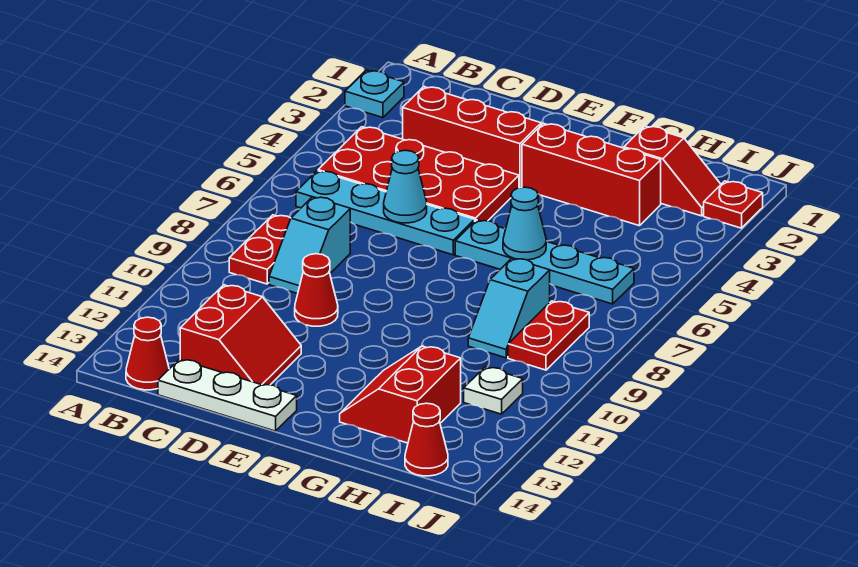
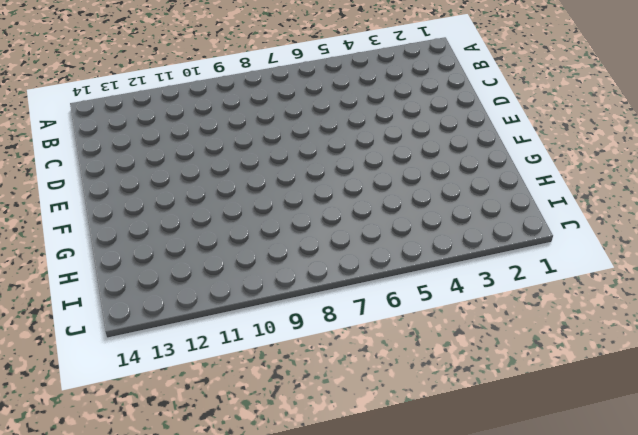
none -> cyan 1x1 plate [345,70,404,118]
none -> red 2x4 plate [318,127,519,221]
none -> cyan 1x4 plate [296,171,475,255]

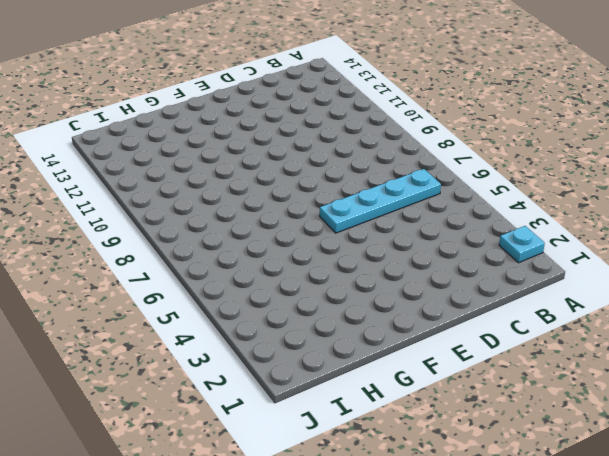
none -> red 2x4 plate [318,127,519,221]
none -> red 1x2 plate [229,215,291,284]
none -> red 1x1 cone [126,317,169,390]

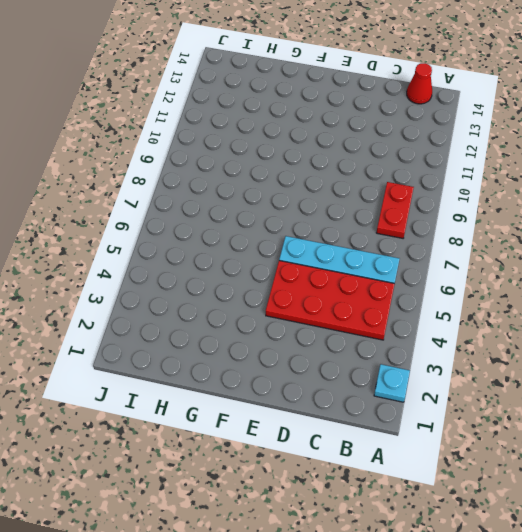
none -> red 1x3 brick [403,87,541,188]
none -> cyan 1x2 slope [269,197,350,294]
none -> red 2x2 slope [180,285,301,385]

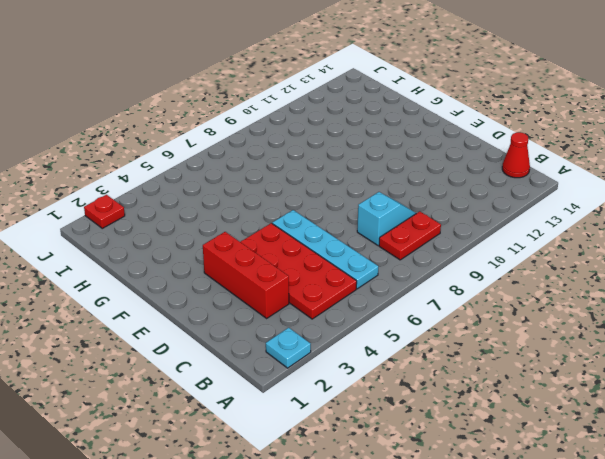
none -> red 2x2 slope [180,285,301,385]
none -> white 1x3 plate [158,359,297,431]
none -> red 1x1 cone [295,254,338,326]

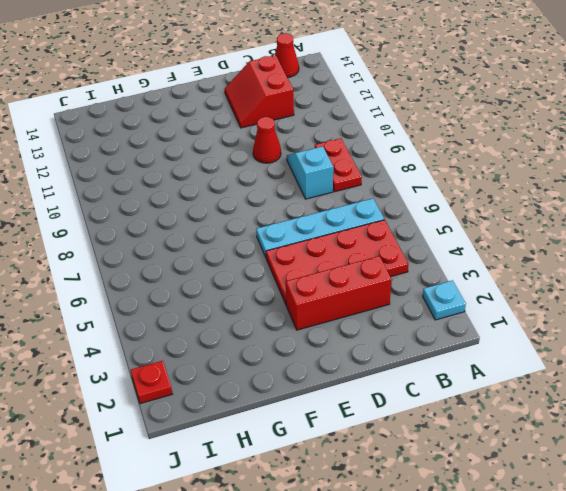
none -> white 1x3 plate [158,359,297,431]
none -> red 1x3 brick [522,123,661,226]
none -> cyan 1x4 plate [455,220,634,304]

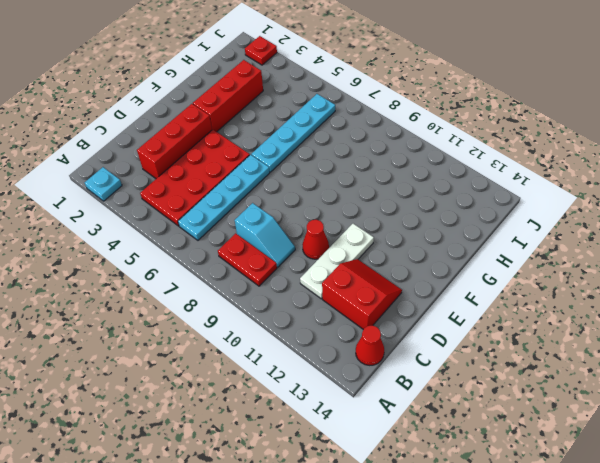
white 1x3 plate [300,224,374,299] -> white 1x3 plate moved to [158,359,297,431]
none -> red 2x2 slope [340,346,461,443]
none -> red 1x2 slope [624,126,721,216]
none -> cyan 1x2 slope [468,258,550,358]

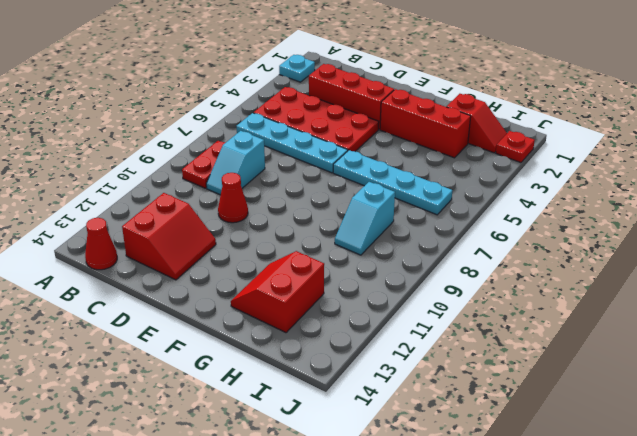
none -> white 1x3 plate [158,359,297,431]
none -> red 1x2 plate [508,301,589,370]
none -> white 1x1 plate [464,367,523,414]

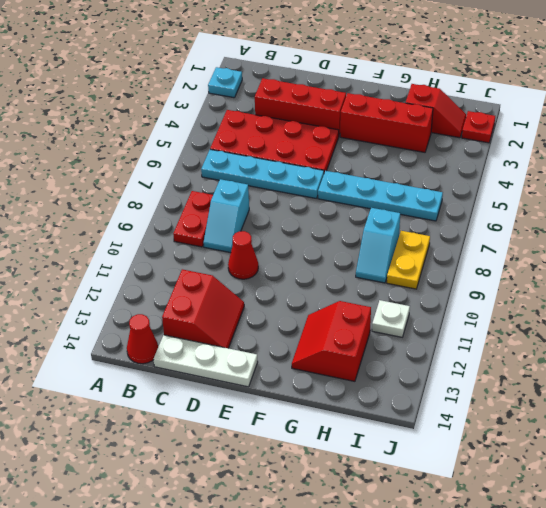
yellow 1x2 plate [387,231,430,289] -> red 1x2 plate [508,301,589,370]
none -> red 1x1 cone [405,403,448,476]
none -> cyan 1x1 cone [384,150,427,223]
none -> cyan 1x1 cone [503,187,546,260]

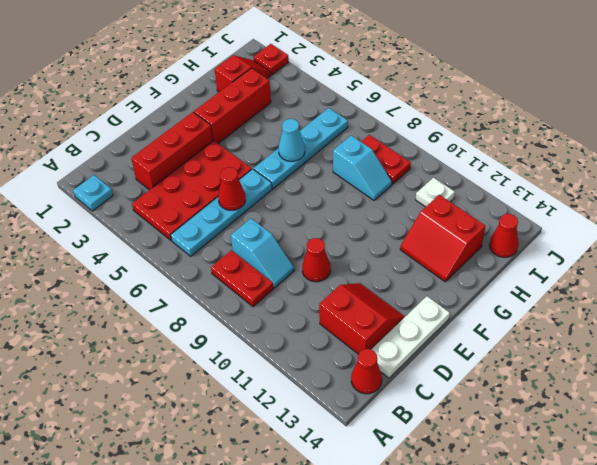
red 1x1 cone [218,167,246,210] -> cyan 1x1 cone [384,150,427,223]

